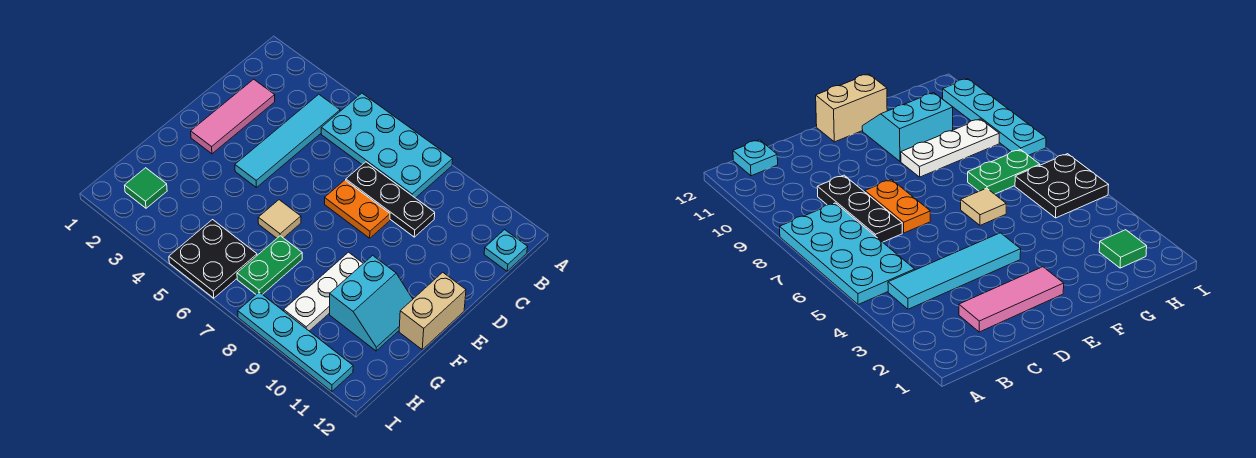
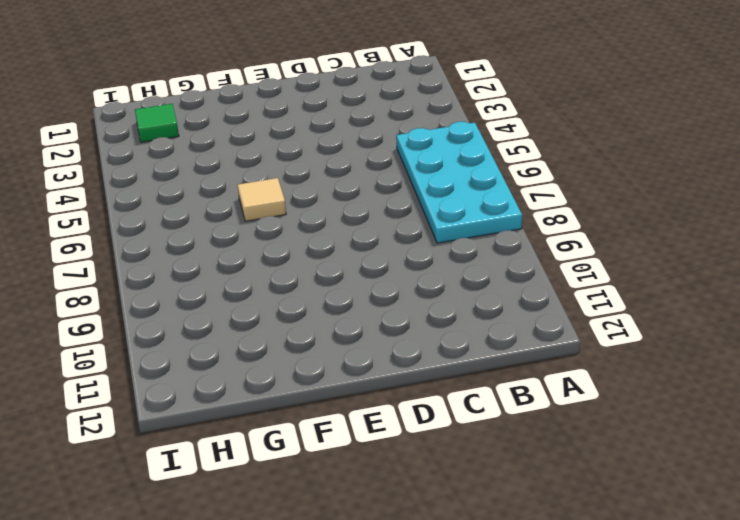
none -> cyan 1x4 tile [235,94,340,188]
none -> cyan 1x1 plate [484,230,528,271]
none -> pink 1x3 tile [191,79,275,154]

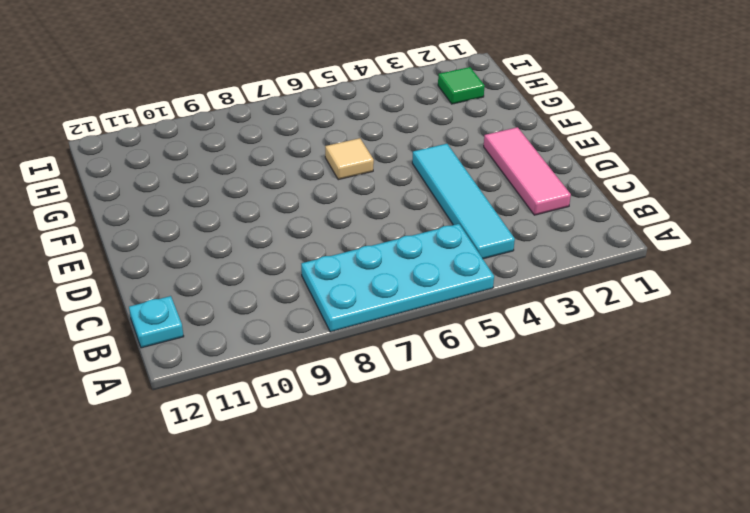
none -> black 1x3 plate [346,162,435,237]
none -> orange 1x2 plate [325,180,390,238]
none -> tan 1x2 brick [399,272,466,350]

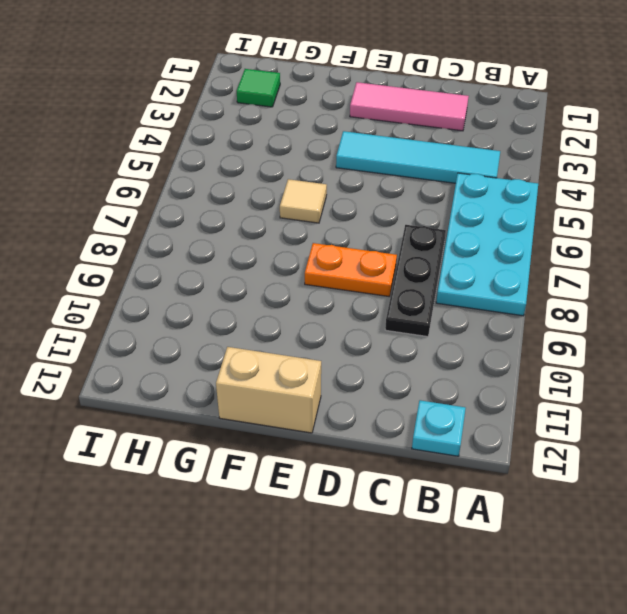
orange 1x2 plate [305,243,397,297] -> orange 1x2 plate turned to [325,180,390,238]
none -> white 1x3 plate [284,252,363,331]
none -> cyan 2x2 slope [329,255,413,351]
none -> green 1x2 plate [237,236,302,294]

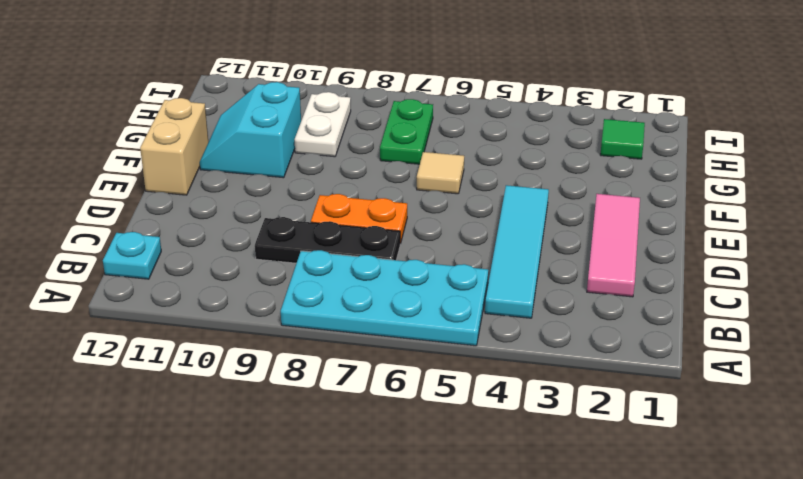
white 1x2 plate [295,92,351,157] -> white 1x3 plate [284,252,363,331]
none -> black 2x2 plate [169,220,257,298]
none -> cyan 1x4 plate [238,292,353,392]

